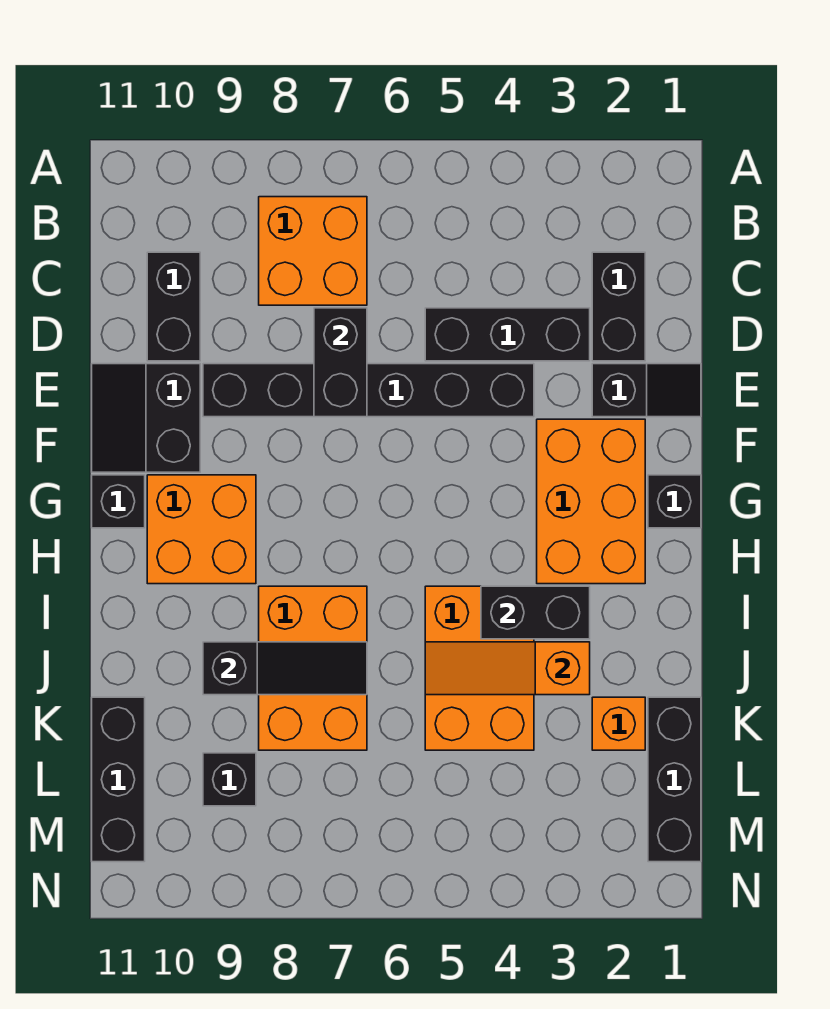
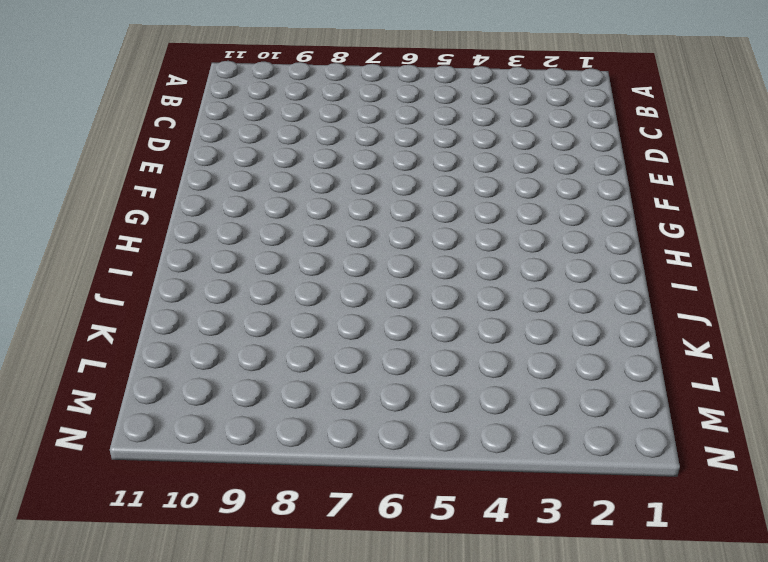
none -> orange 2x2 brick [259,197,367,305]
none -> black 1x2 brick [592,252,645,361]
none -> black 1x2 brick [147,252,200,361]

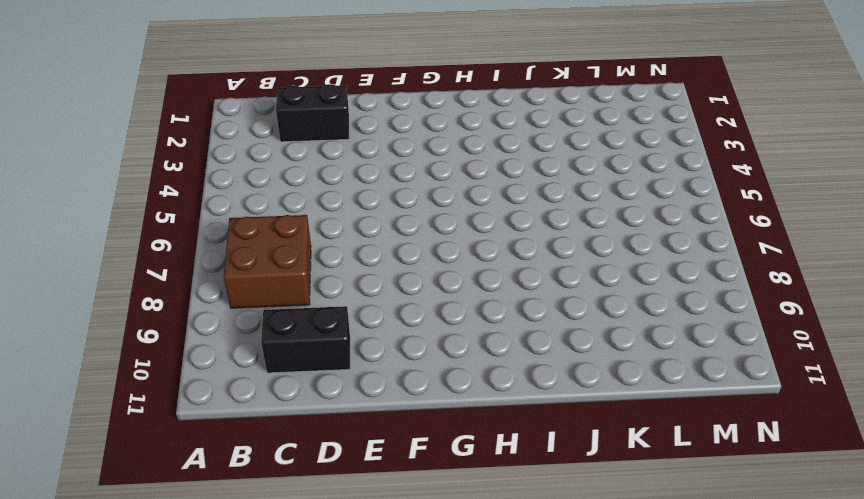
brown 2x2 brick [224,215,311,308] -> orange 2x2 brick [259,197,367,305]
none -> black 1x3 brick [425,308,590,361]
none -> black 1x2 slope [592,364,701,417]
none -> black 1x6 brick [203,364,534,417]

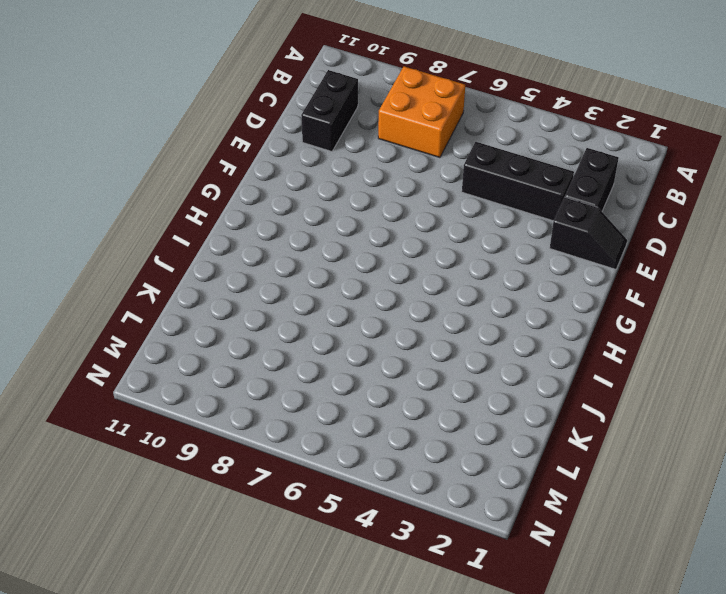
none -> black 1x6 brick [203,364,534,417]
none -> black 2x2 slope [92,364,200,472]
none -> orange 2x3 brick [537,419,645,584]

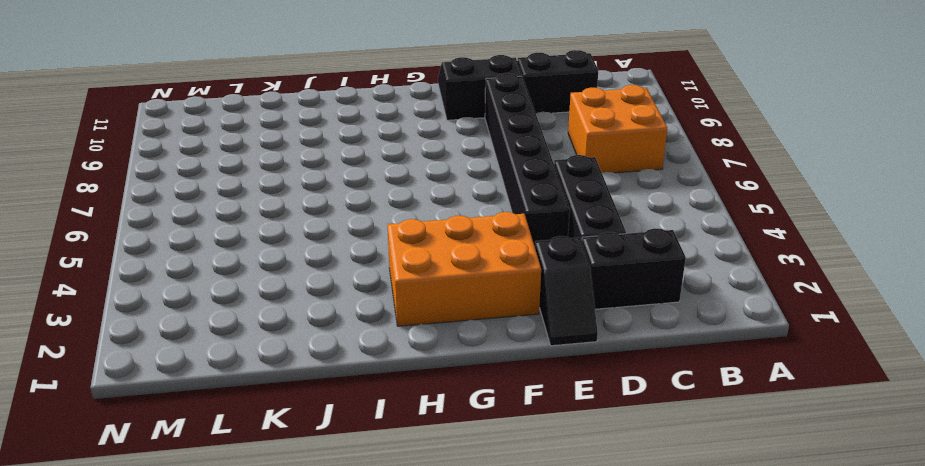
none -> black 1x1 brick [648,475,701,528]
none -> orange 2x2 brick [147,475,256,584]
none -> black 1x1 brick [92,475,145,528]

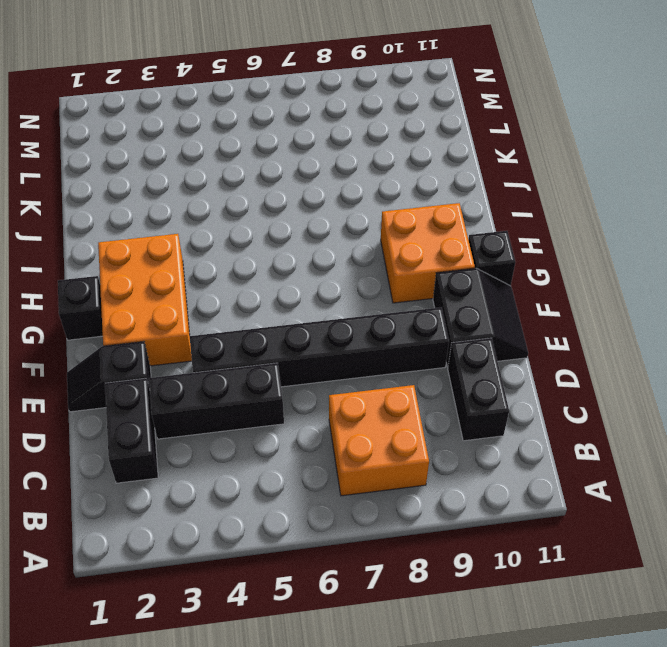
none -> orange 2x3 brick [425,586,534,750]
none -> orange 2x3 brick [259,586,367,750]
none -> black 1x3 brick [648,697,701,862]

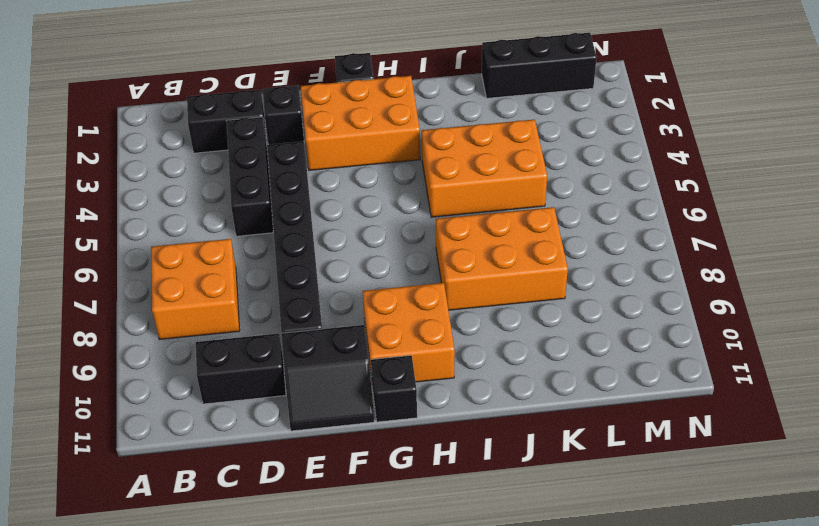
none -> orange 1x1 brick [592,697,645,750]
none -> black 1x3 brick [92,697,145,862]
none -> black 1x1 brick [203,753,256,806]

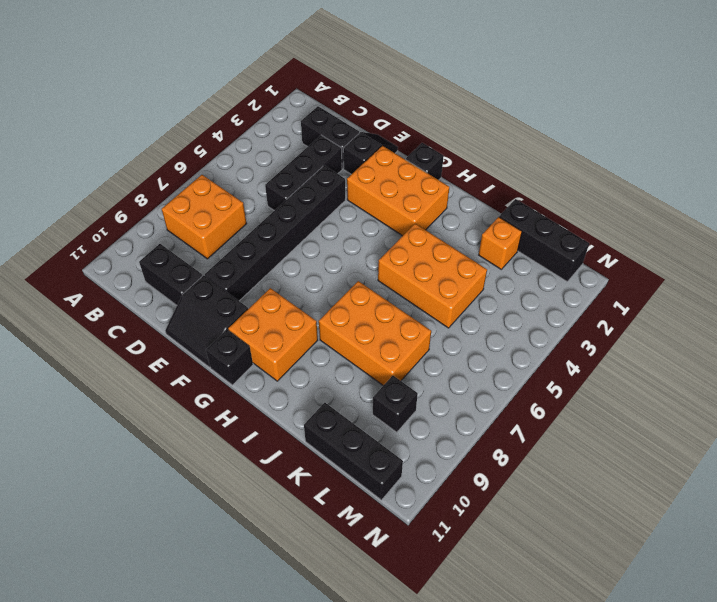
none -> black 1x2 brick [314,308,367,417]
none -> black 1x2 brick [481,586,590,639]
none -> orange 1x3 slope [425,642,590,695]

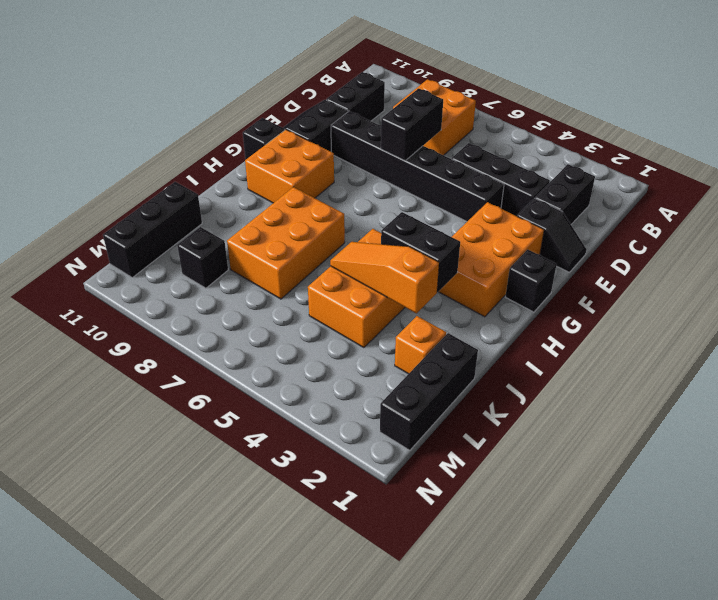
none -> black 1x3 slope [203,642,367,695]

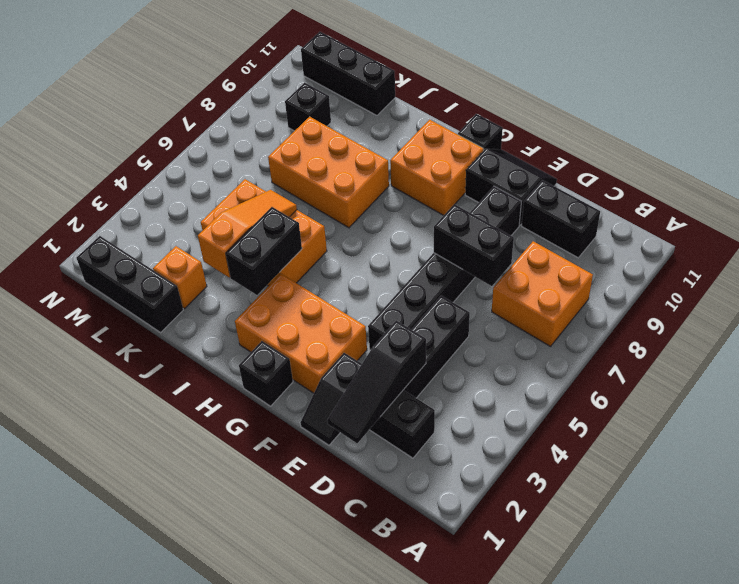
black 1x3 slope [327,321,426,443] -> black 1x3 slope moved to [203,642,367,695]

